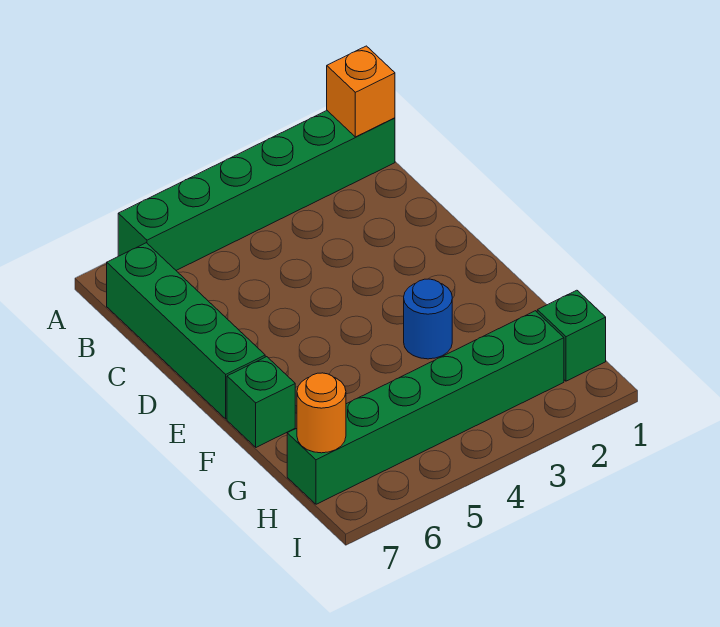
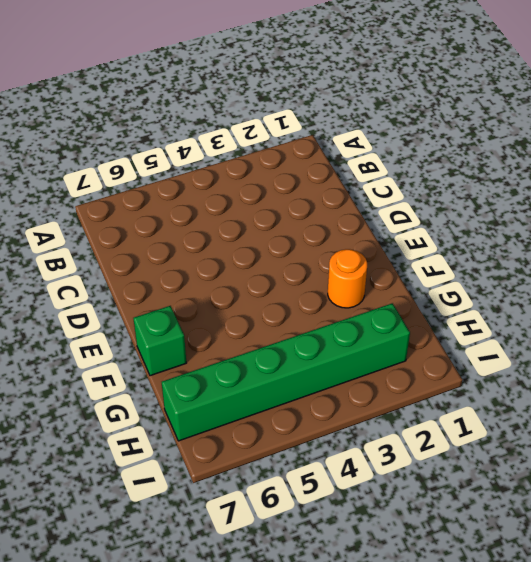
orange 1x1 round brick [328,249,367,308] -> orange 1x1 round brick moved to [297,373,346,453]
none -> green 1x6 brick [118,111,395,270]
none -> green 1x4 brick [107,243,265,419]

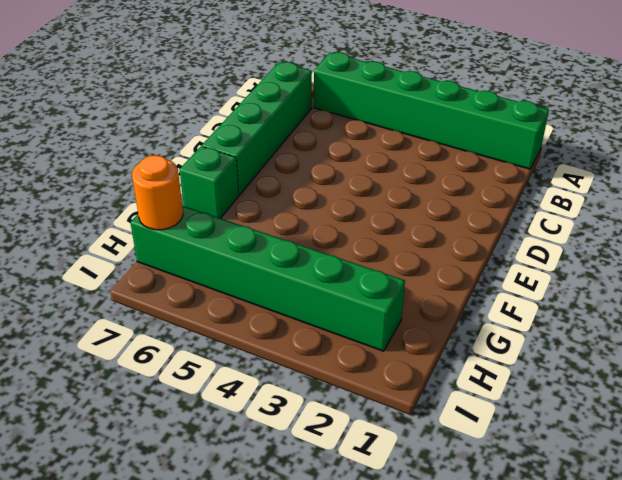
none -> blue 1x1 round brick [404,279,452,359]
none -> green 1x1 brick [537,290,606,381]

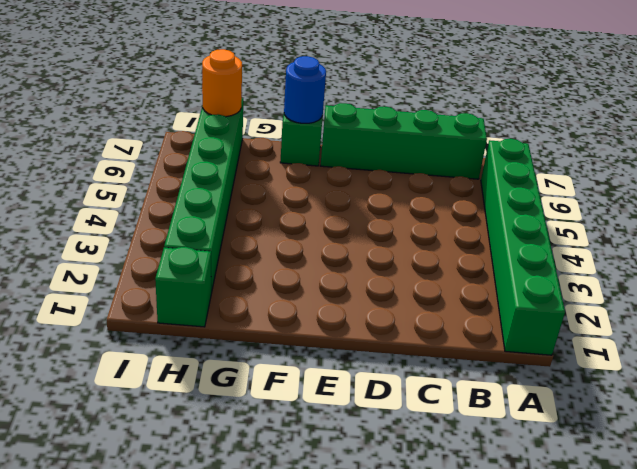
blue 1x1 round brick [284,56,326,123] -> blue 1x1 round brick moved to [404,279,452,359]
none -> orange 1x1 brick [327,46,395,137]

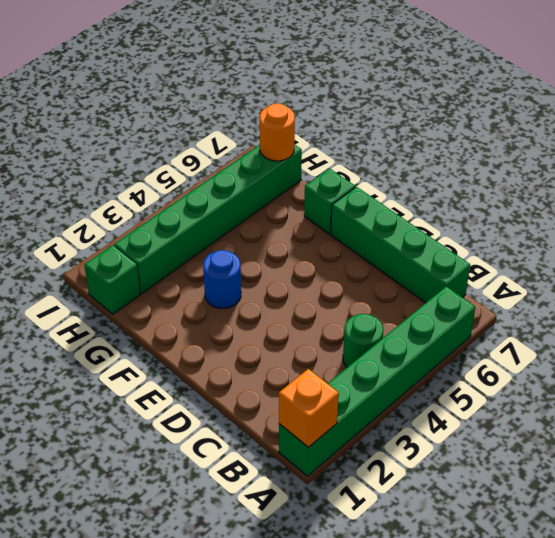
green 1x1 round brick [343,314,383,367] -> none

